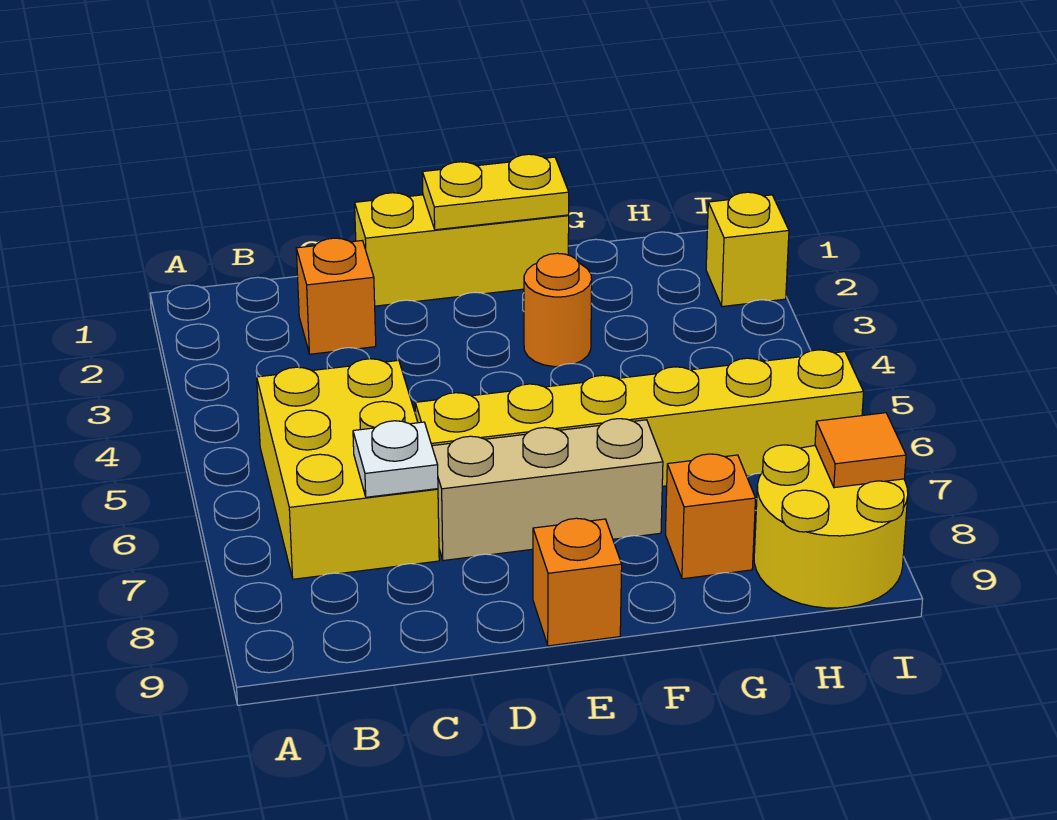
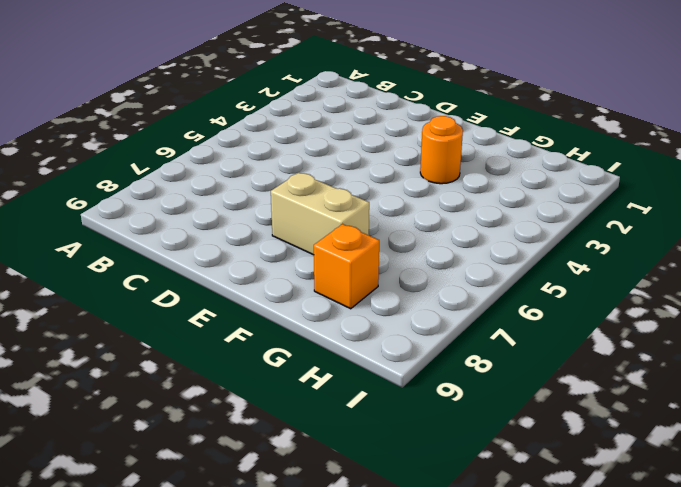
tan 1x2 brick [271,173,369,255] -> tan 1x3 brick [432,419,663,561]
none -> yellow 2x3 brick [257,359,439,579]
none -> orange 1x1 brick [296,238,376,354]
none -> yellow 1x3 brick [355,193,569,306]

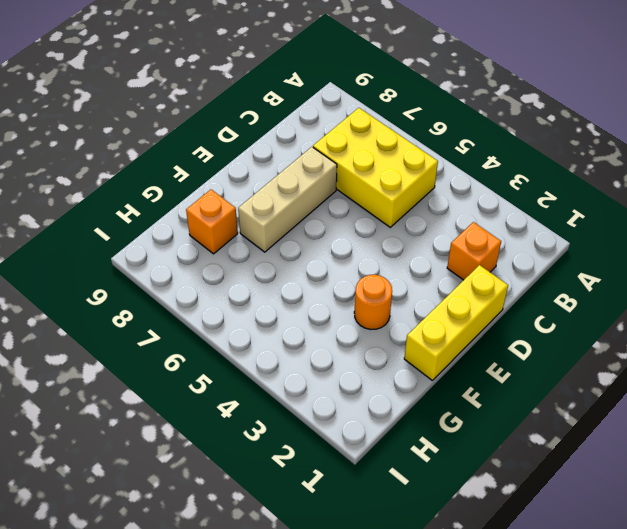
none -> yellow 1x6 brick [415,350,864,486]
none -> orange 1x1 brick [533,518,622,646]
none -> yellow 2x2 round brick [754,445,908,608]

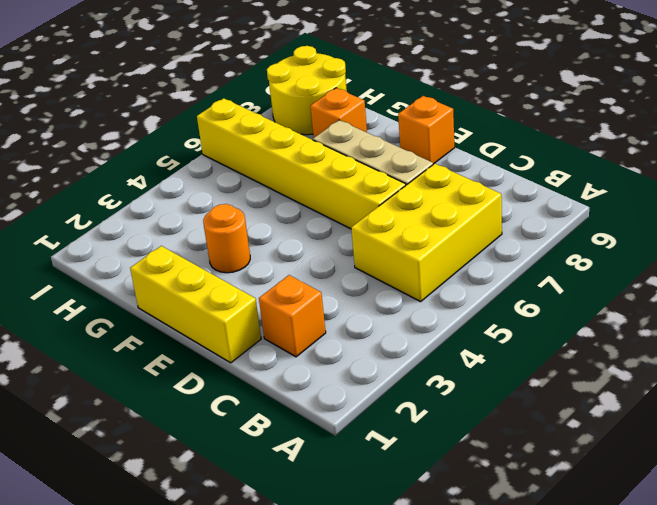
none -> yellow 1x1 brick [706,192,789,307]
none -> white 1x1 plate [353,421,438,497]
none -> yellow 1x2 plate [422,154,569,230]

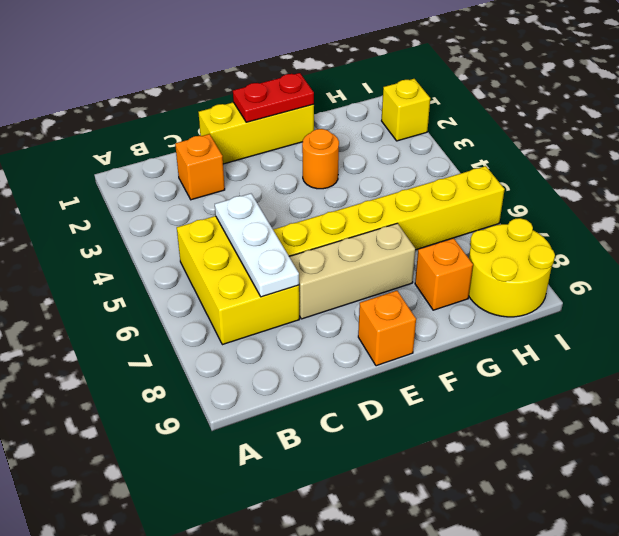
white 1x3 plate [215,194,299,297] -> white 1x1 plate [353,421,438,497]
red 1x2 plate [233,73,314,122] -> yellow 1x2 plate [422,154,569,230]
none -> orange 1x1 tile [815,413,906,488]

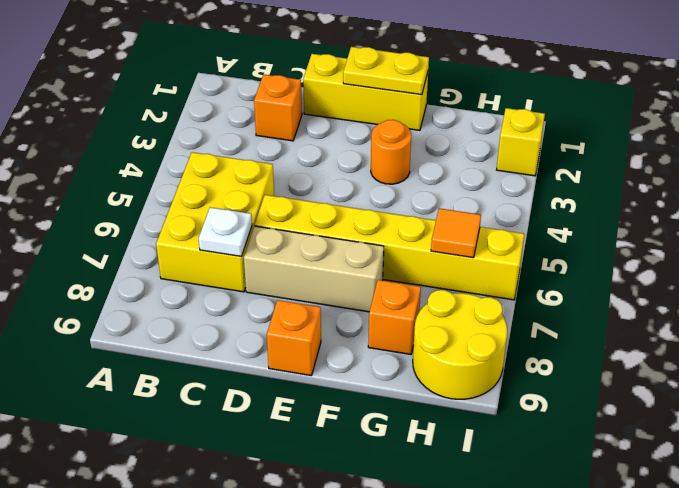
orange 1x1 tile [431,208,481,258] -> orange 1x1 tile moved to [815,413,906,488]

